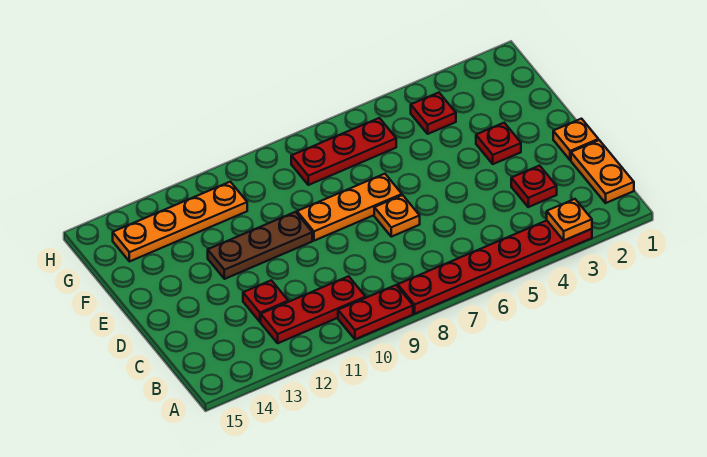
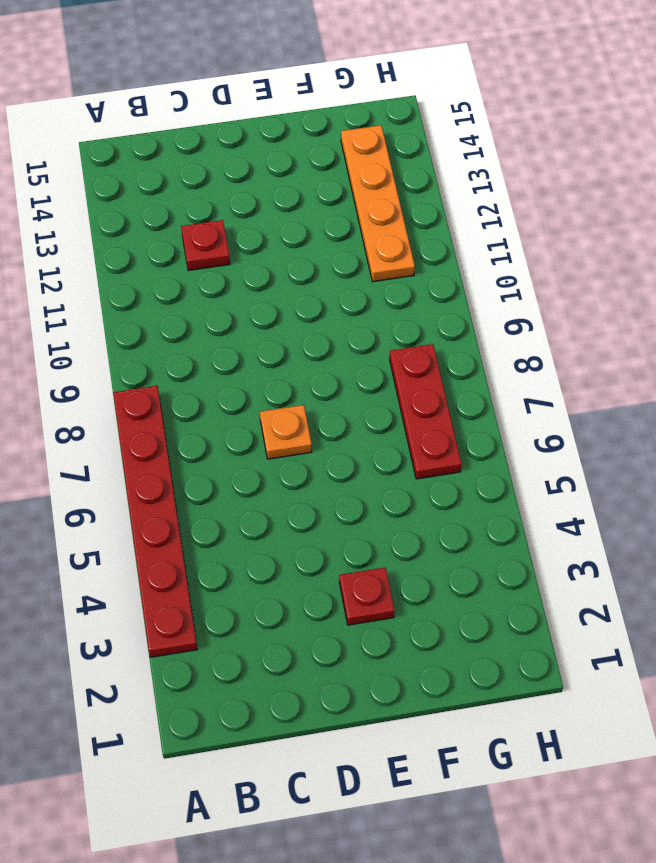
none -> red 1x2 plate [338,285,413,339]
none -> orange 1x2 plate [571,140,634,203]
none -> red 1x3 plate [261,276,366,343]

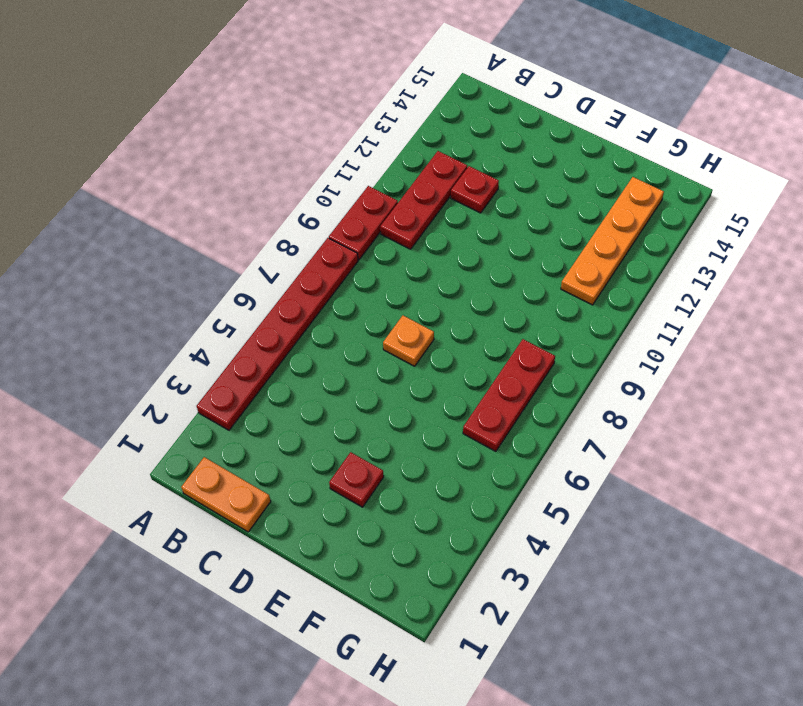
none -> red 1x1 plate [511,166,557,207]
none -> orange 1x1 plate [553,119,598,160]
none -> orange 1x3 plate [297,174,402,241]

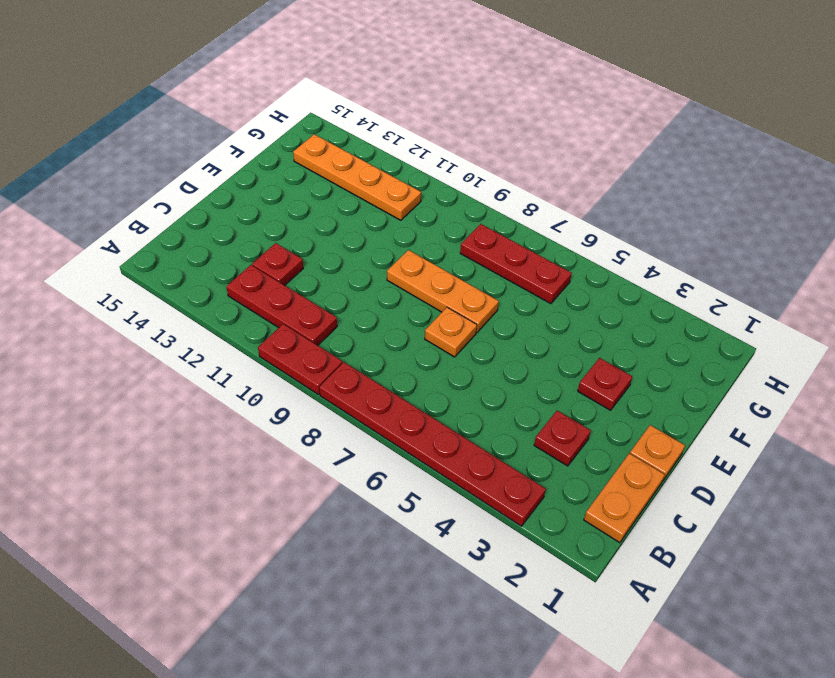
none -> brown 1x3 plate [208,212,312,279]
none -> red 1x1 plate [411,93,456,134]
none -> orange 1x1 plate [547,199,592,240]

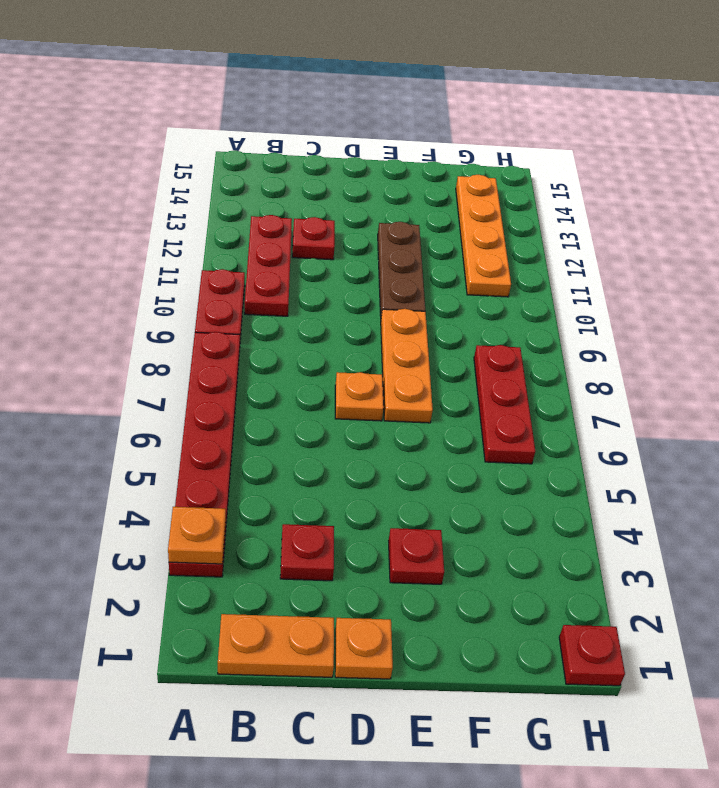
red 1x1 plate [559,625,625,686] -> red 1x1 plate moved to [411,93,456,134]

